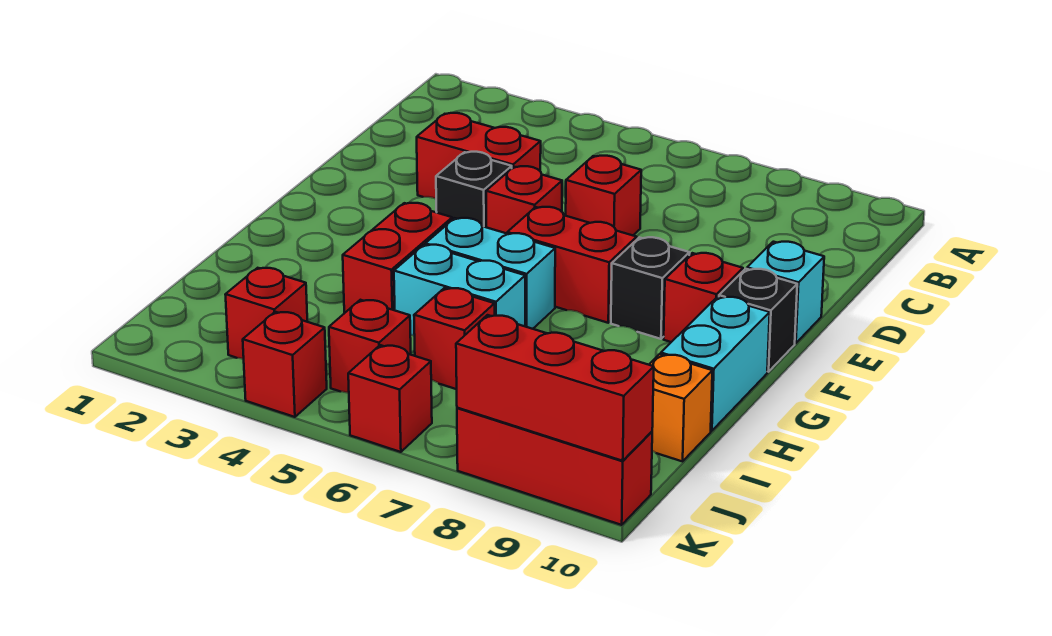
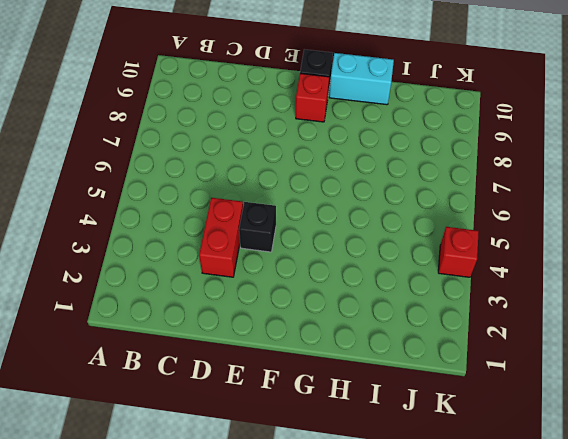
none -> red 1x1 brick [565,156,641,235]
none -> red 1x1 brick [486,166,562,233]
none -> cyan 1x1 brick [747,242,824,343]

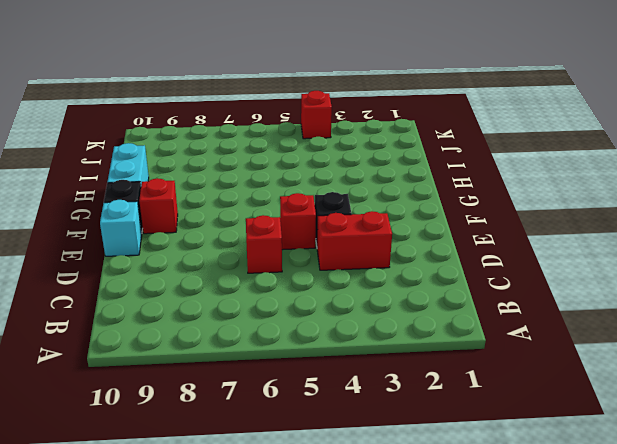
none -> red 1x2 brick [507,207,637,323]
none -> black 1x1 brick [611,237,690,339]
none -> red 1x2 brick [343,203,452,313]

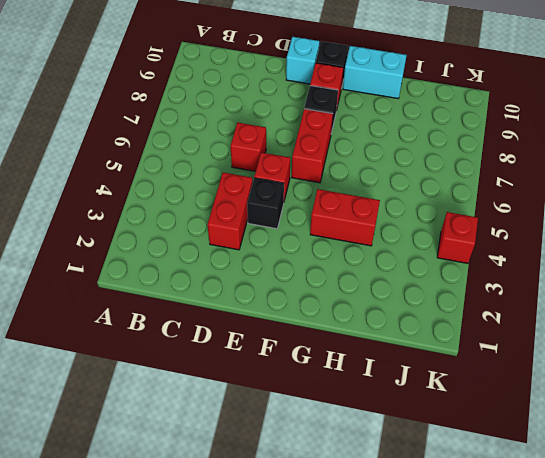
none -> cyan 1x2 brick [425,218,555,329]
none -> cyan 1x2 brick [394,245,525,336]
none -> red 1x1 brick [414,288,495,389]

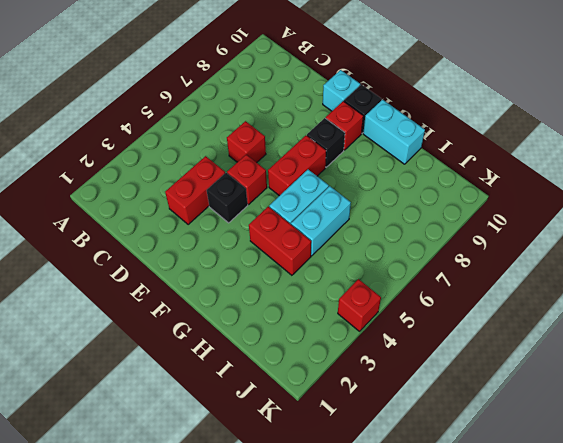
none -> red 1x1 brick [414,288,495,389]
none -> orange 1x1 brick [649,354,712,461]
none -> red 1x1 brick [225,268,307,359]

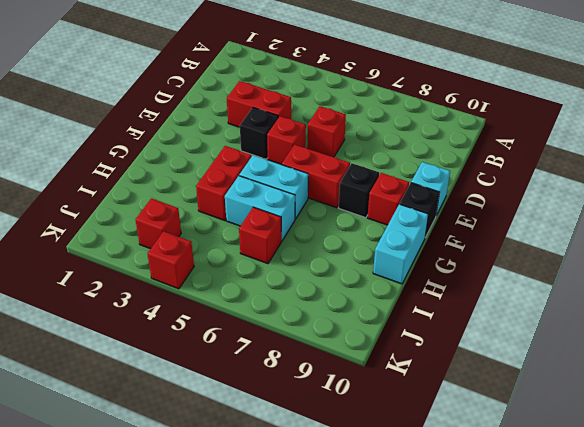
none -> orange 1x1 brick [649,354,712,461]
none -> red 1x1 brick [329,300,411,393]
none -> red 1x1 brick [348,345,432,452]

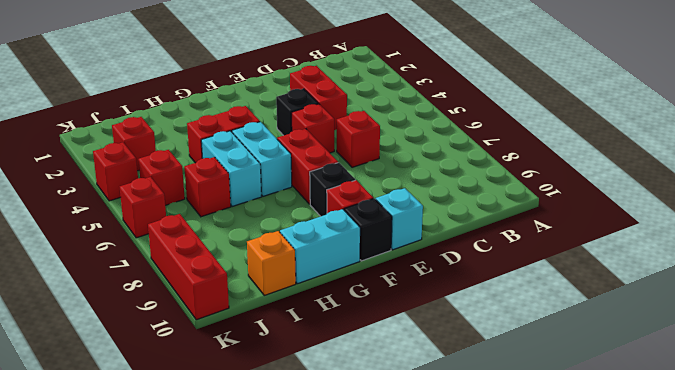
none -> red 1x3 brick [456,315,654,461]

